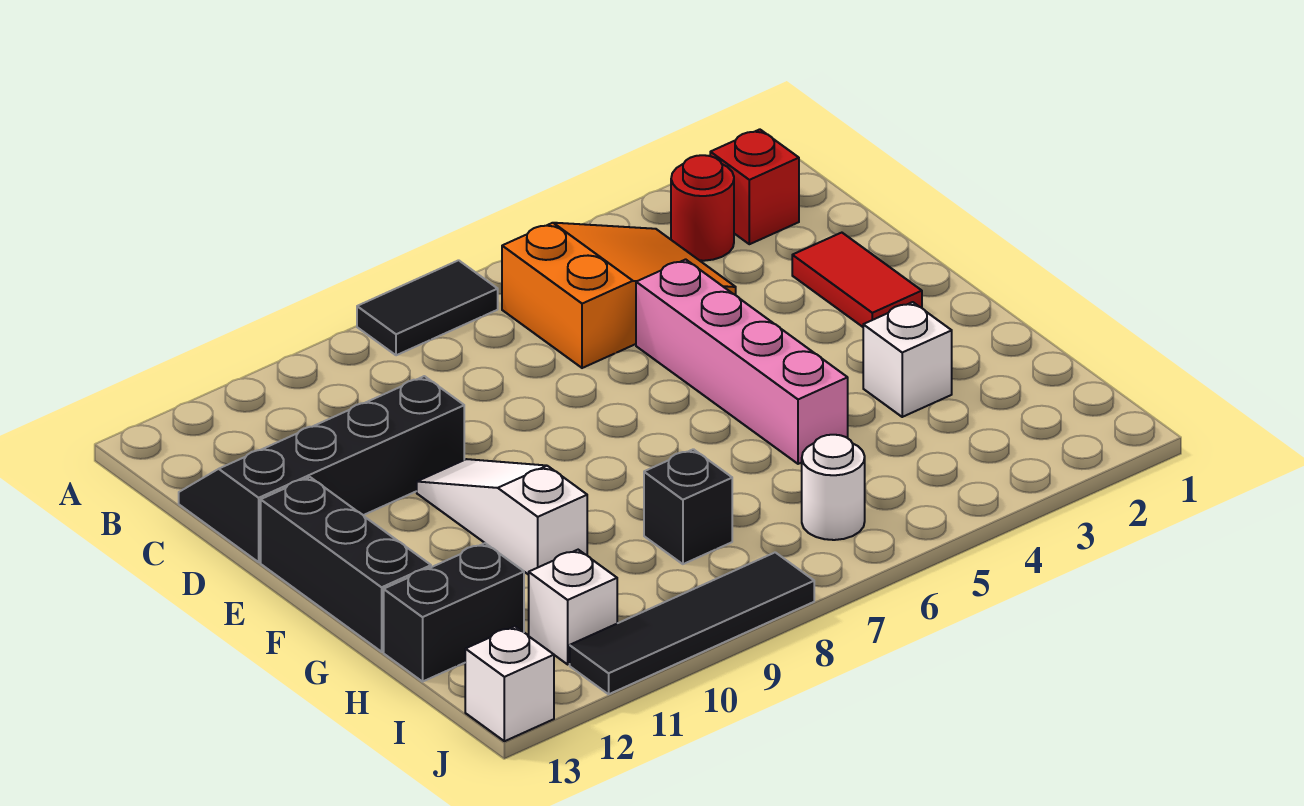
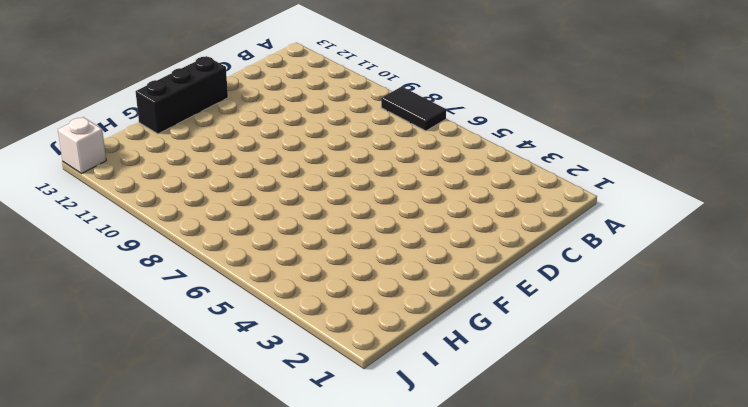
none -> red 1x1 brick [710,129,799,244]
none -> red 1x1 round brick [671,155,734,261]
none -> orange 2x3 slope [502,223,736,368]

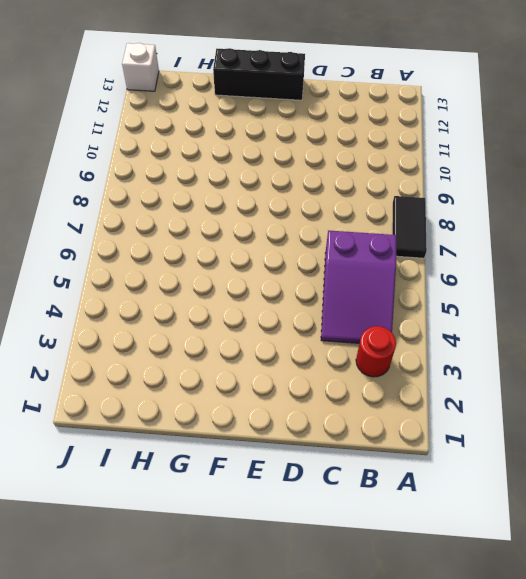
purple 2x3 slope [321,230,396,343] -> orange 2x3 slope [502,223,736,368]
none -> red 1x1 brick [710,129,799,244]
none -> black 2x4 slope [179,376,464,562]
none -> red 1x2 tile [792,233,922,327]

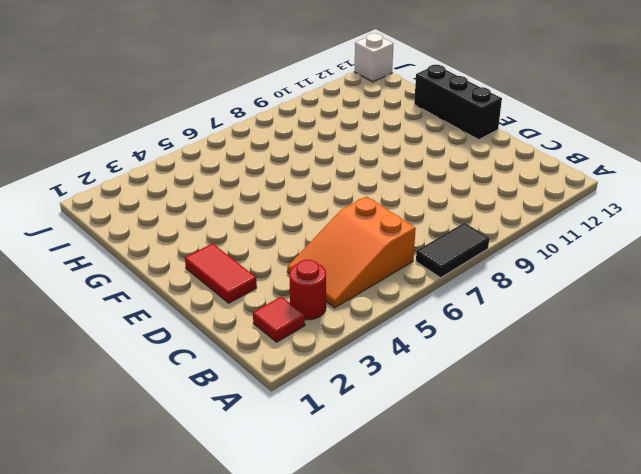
red 1x1 tile [253,297,305,342] -> red 1x1 brick [710,129,799,244]
none -> black 2x4 slope [179,376,464,562]
none -> pink 1x4 brick [636,259,848,464]
none -> white 1x3 slope [417,459,587,575]

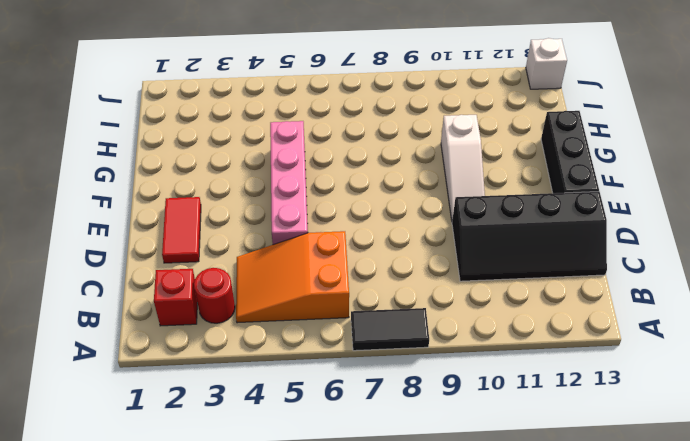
none -> white 1x1 brick [863,302,952,417]
none -> black 1x1 brick [644,449,732,564]
none -> black 1x2 brick [384,543,524,682]

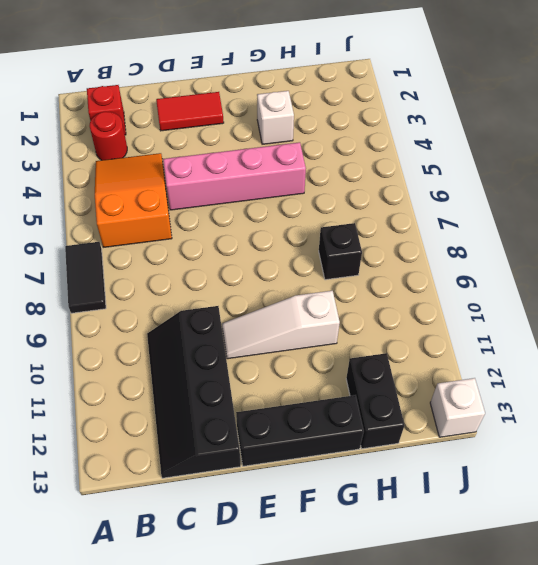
none -> white 1x1 round brick [802,435,865,540]
none -> white 1x1 brick [529,550,617,664]
none -> black 1x4 tile [570,552,814,694]

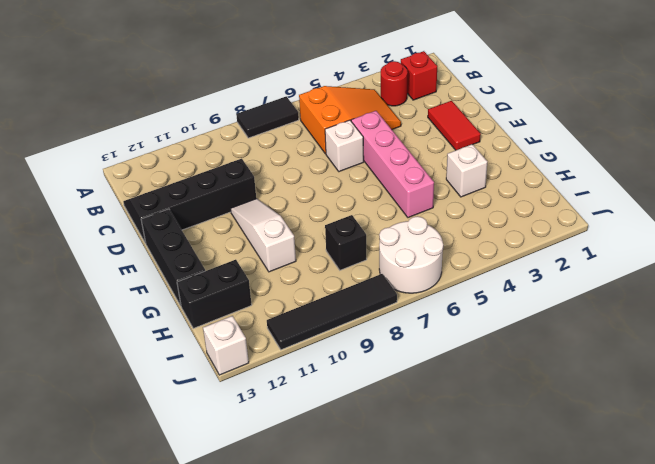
white 1x1 brick [325,120,364,172] -> white 1x1 brick moved to [529,550,617,664]
white 2x2 round brick [379,216,443,293] -> white 1x1 round brick [802,435,865,540]

